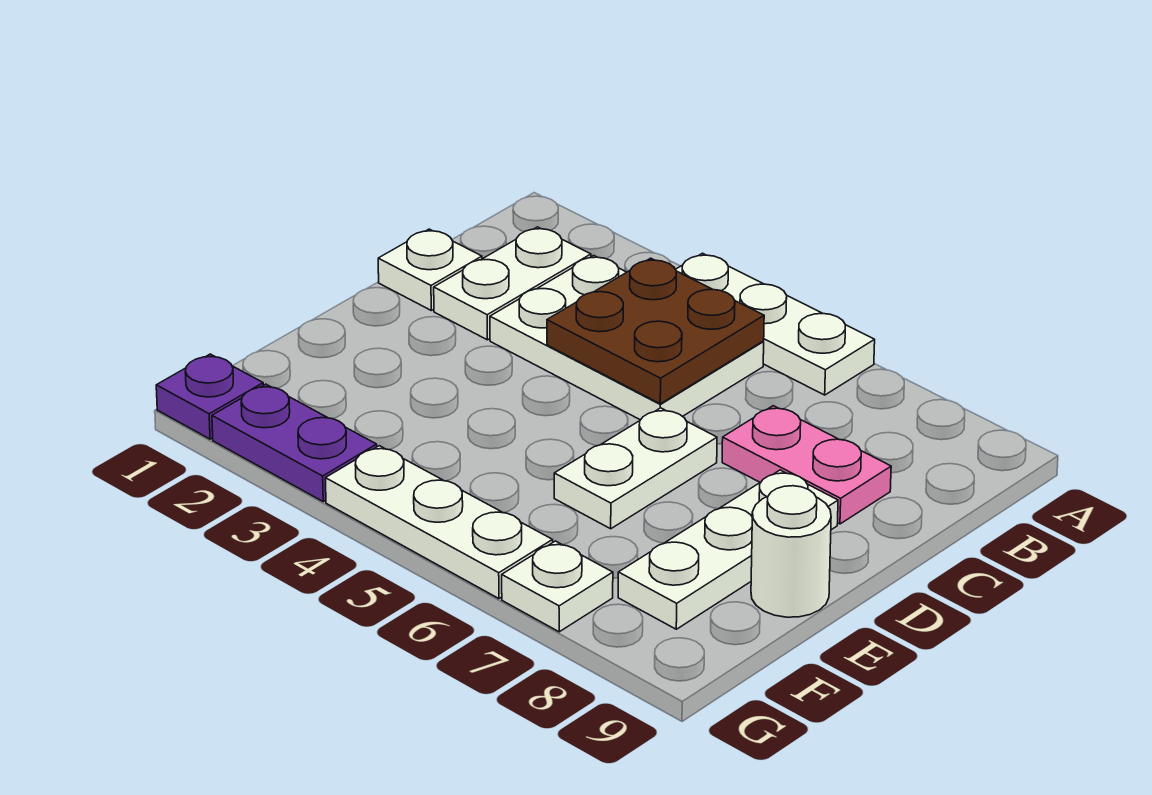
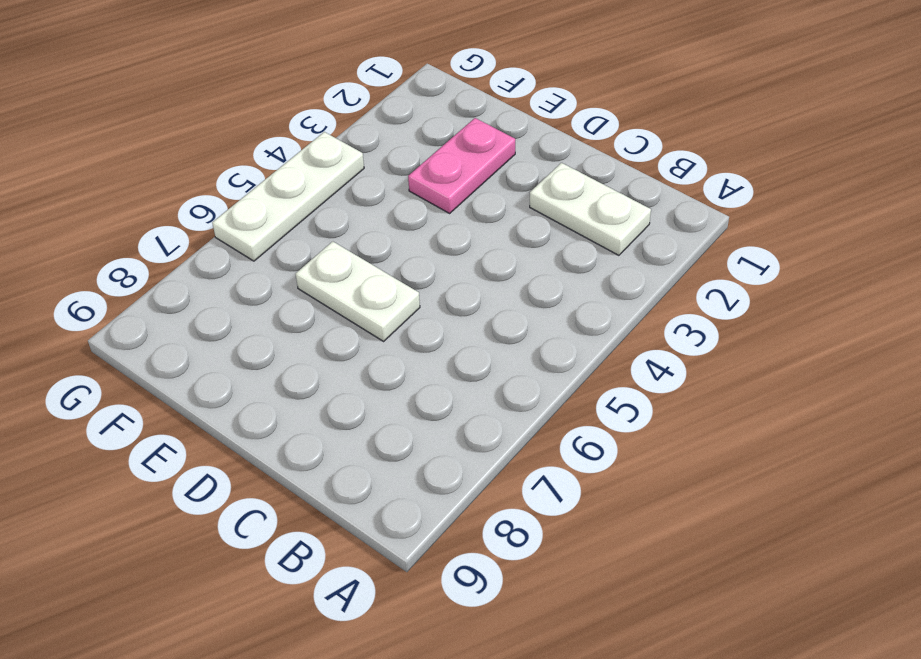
pink 1x2 plate [408,118,515,213] -> pink 1x2 plate moved to [722,406,891,524]
none -> white 1x3 plate [675,253,875,395]
none -> white 2x3 plate [490,255,764,420]
none -> white 1x1 plate [378,229,482,310]

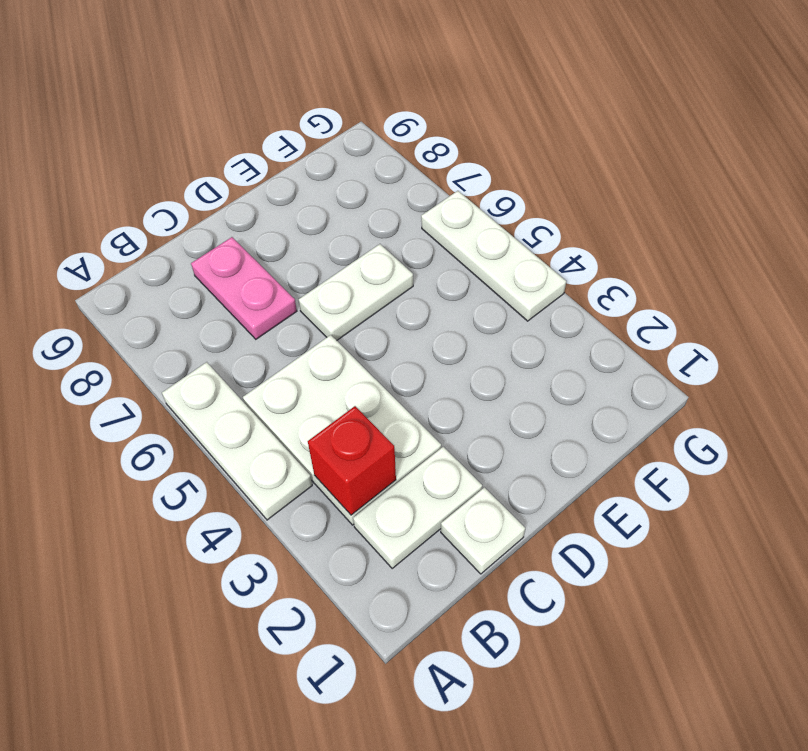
red 1x1 brick [308,406,396,515] -> none
none -> white 1x3 plate [618,470,838,629]
none -> white 1x1 round brick [751,486,831,617]
none -> purple 1x1 plate [156,354,263,439]

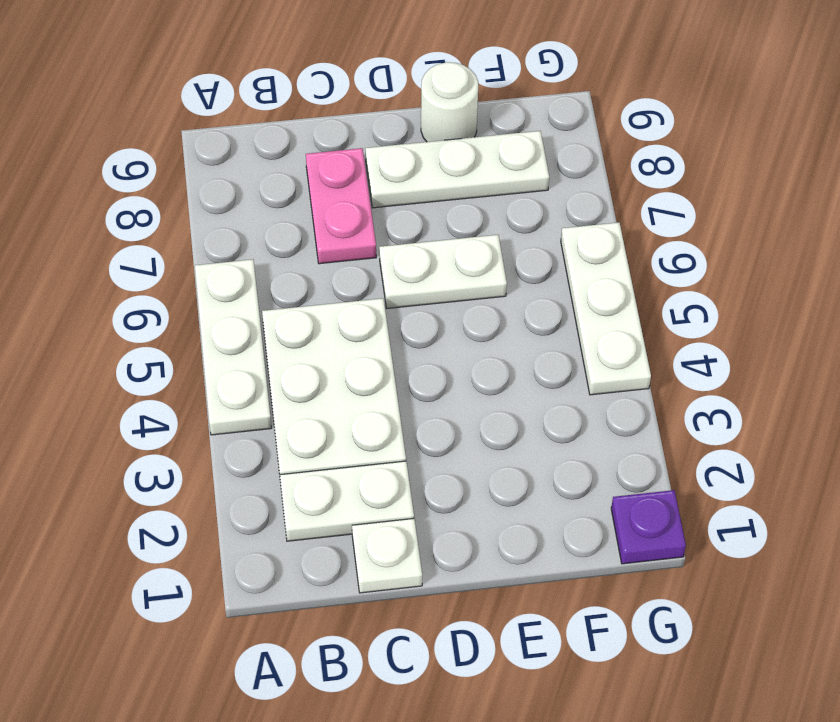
none -> purple 1x2 plate [212,384,377,502]
none -> white 1x1 plate [502,541,613,632]
none -> brown 2x2 plate [547,258,764,404]

